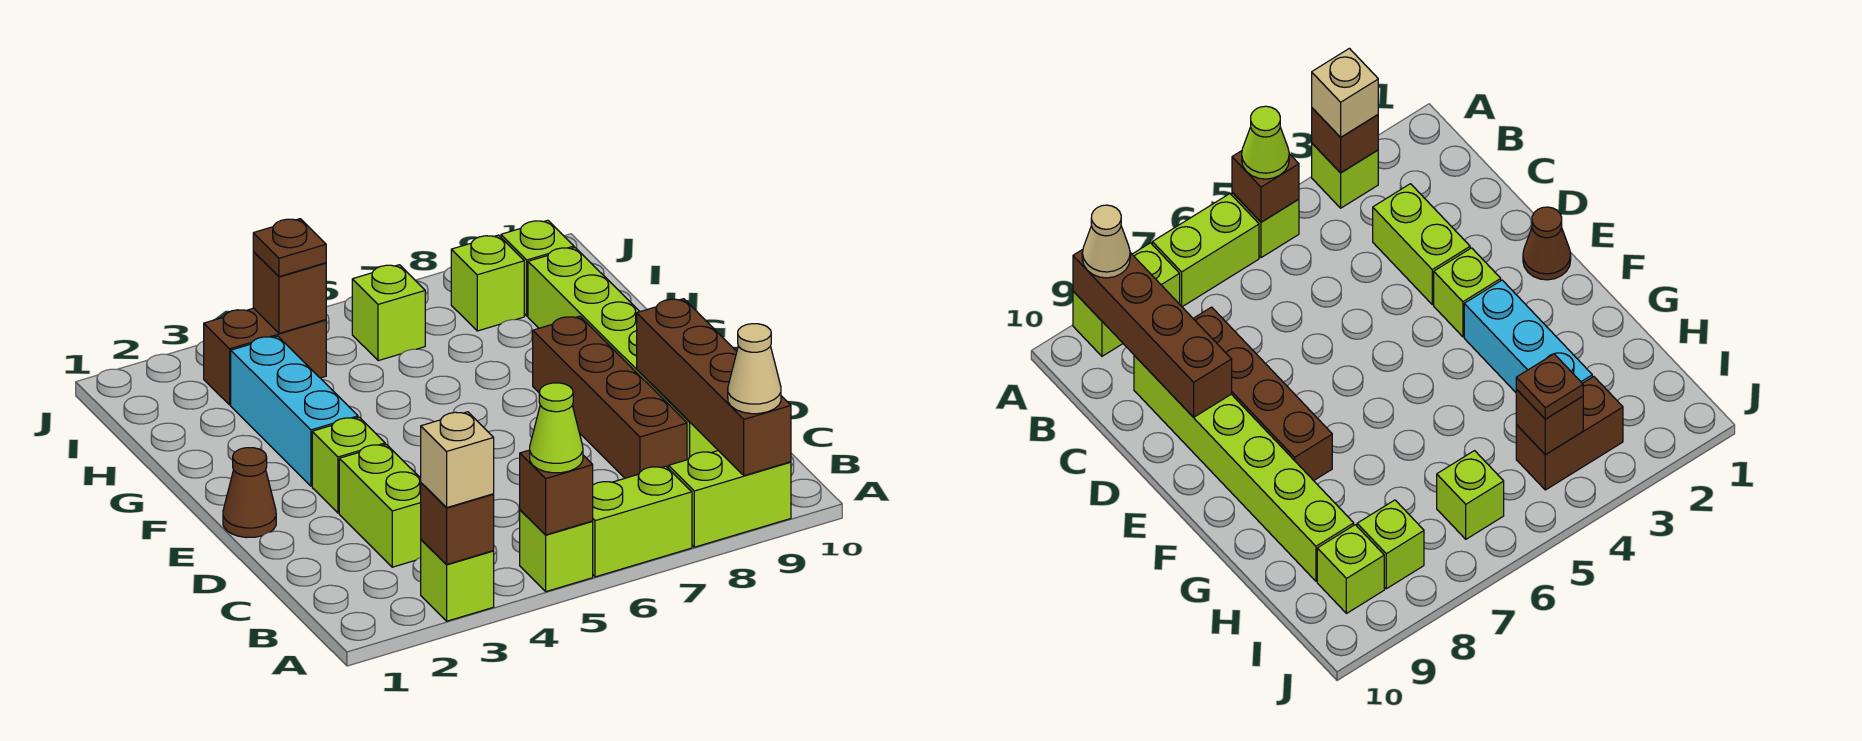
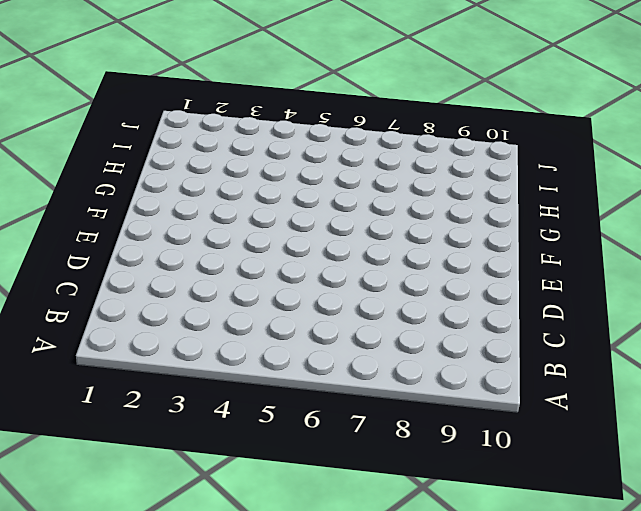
none -> lime 1x1 brick [421,540,494,621]
none -> lime 1x1 brick [520,510,593,592]
none -> lime 1x2 brick [592,466,692,577]

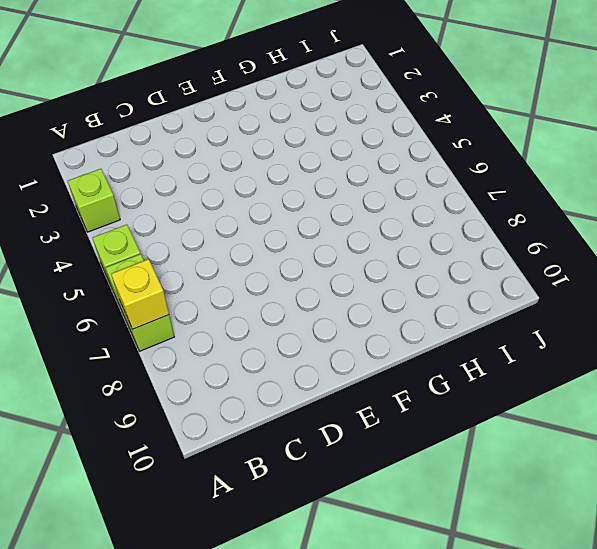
yellow 1x1 brick [111,259,169,329] -> none
none -> lime 1x2 brick [668,451,791,547]
none -> lime 1x2 brick [339,444,421,567]
none -> brown 1x4 brick [533,316,687,478]

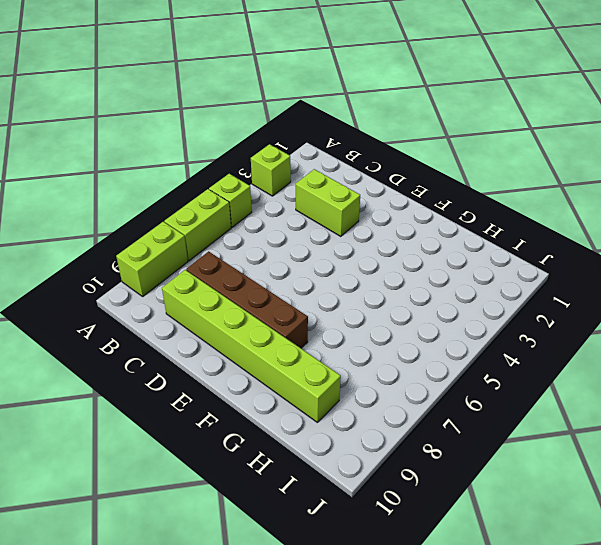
none -> brown 1x1 cone [223,448,276,538]
none -> lime 1x1 brick [312,417,385,513]
none -> cyan 1x3 brick [231,336,358,486]

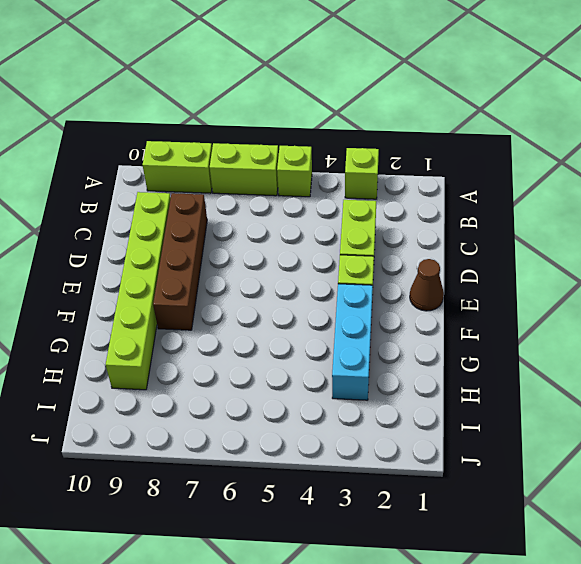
none -> brown 1x2 brick [204,308,326,405]
none -> lime 1x1 brick [352,265,425,361]
none -> lime 1x1 brick [451,235,524,331]

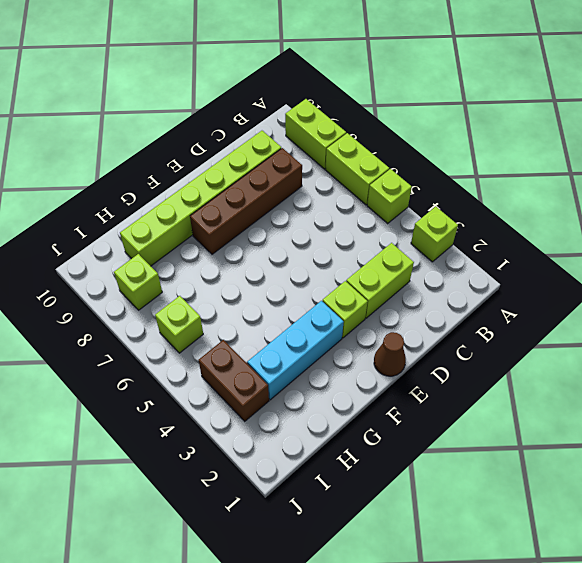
none -> lime 1x1 brick [501,220,574,316]
none -> brown 1x1 brick [421,483,494,565]
none -> brown 1x1 brick [520,450,593,535]

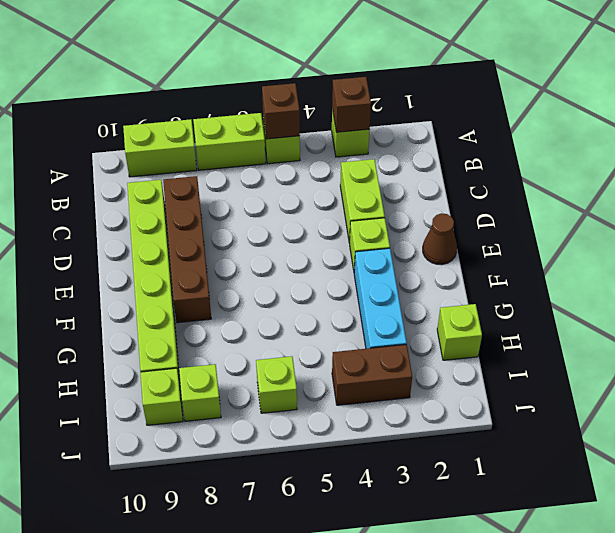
lime 1x1 brick [437,304,482,360] -> none
none -> brown 1x4 brick [637,299,791,476]
none -> brown 1x1 brick [253,251,326,333]
none -> tan 1x1 brick [421,412,494,508]

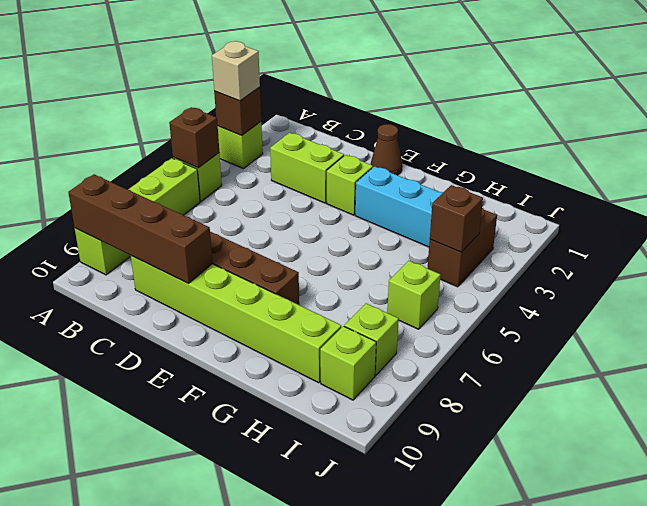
none -> lime 1x1 cone [530,383,583,473]
none -> tan 1x1 cone [728,324,781,414]
none -> brown 1x1 plate [253,219,326,277]

